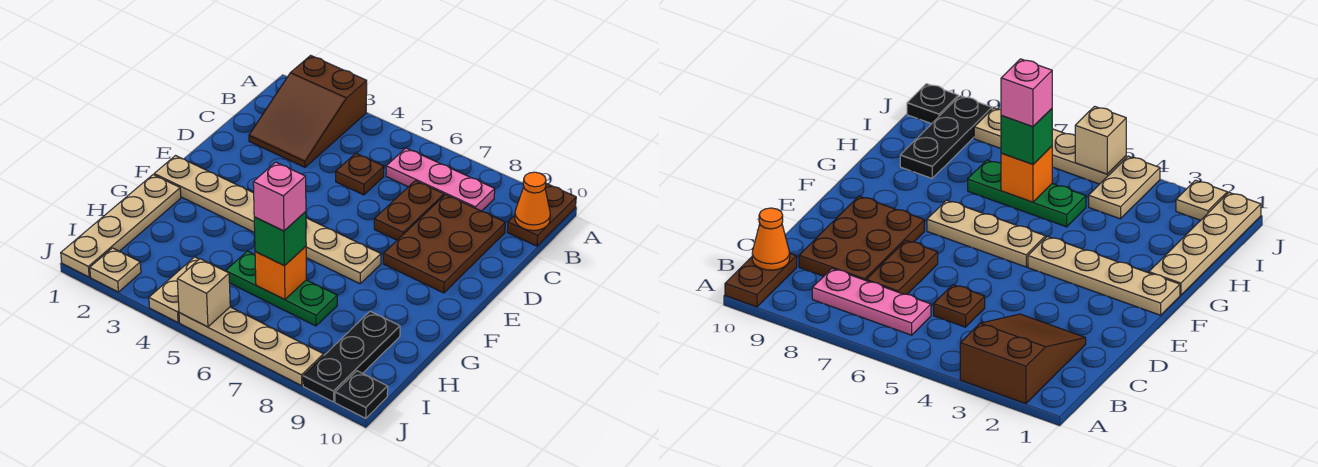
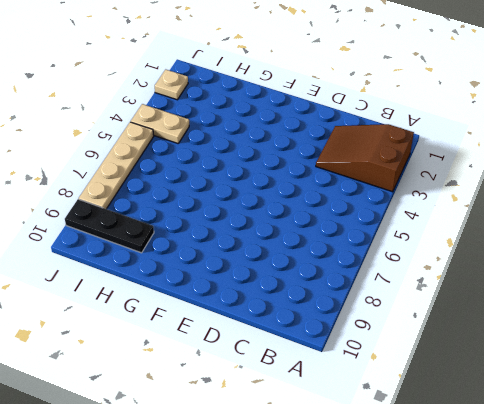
none -> brown 1x2 plate [507,184,576,246]
none -> pink 1x3 plate [386,148,495,211]
none -> brown 1x1 plate [336,153,384,195]

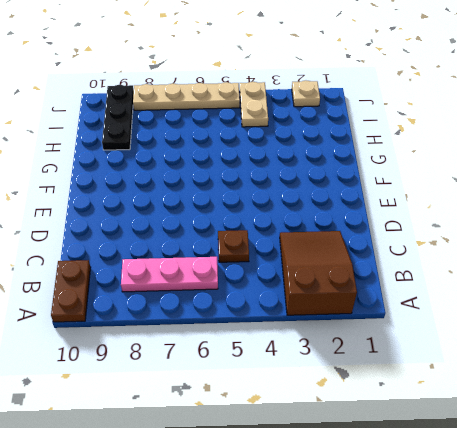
none -> brown 1x2 plate [374,181,444,240]
none -> brown 2x3 plate [383,195,505,293]
none -> tan 1x4 plate [154,156,255,233]

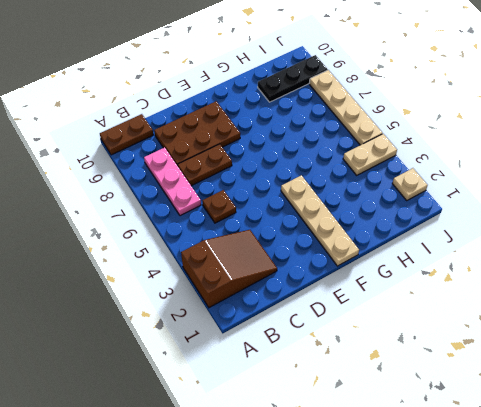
none -> tan 1x3 plate [306,218,381,284]
none -> tan 1x4 plate [61,175,181,277]
none -> green 1x3 plate [226,251,337,326]

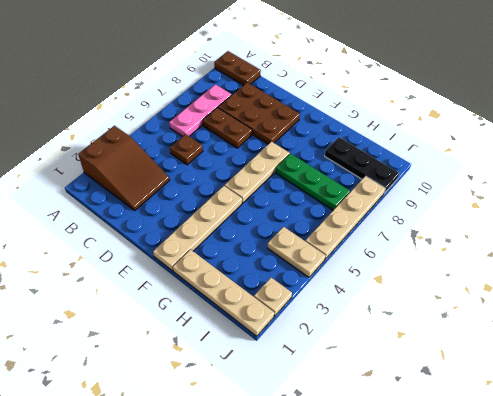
green 1x3 plate [276,154,350,210] -> green 1x3 plate turned to [226,251,337,326]
none -> black 1x1 plate [335,371,388,418]
none -> orange 1x1 cone [515,172,550,231]
none -> orange 1x1 brick [255,246,306,300]

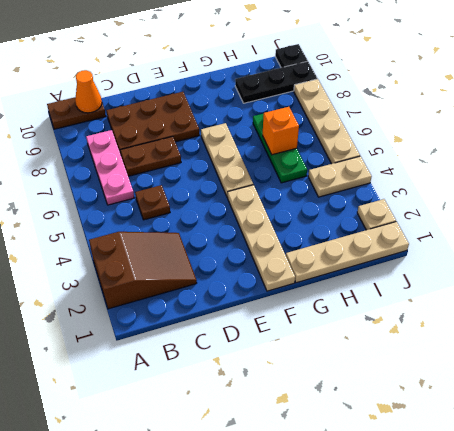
none -> tan 1x1 brick [177,259,230,327]
none -> green 1x1 brick [254,212,306,266]
none -> pink 1x1 brick [253,162,306,231]

